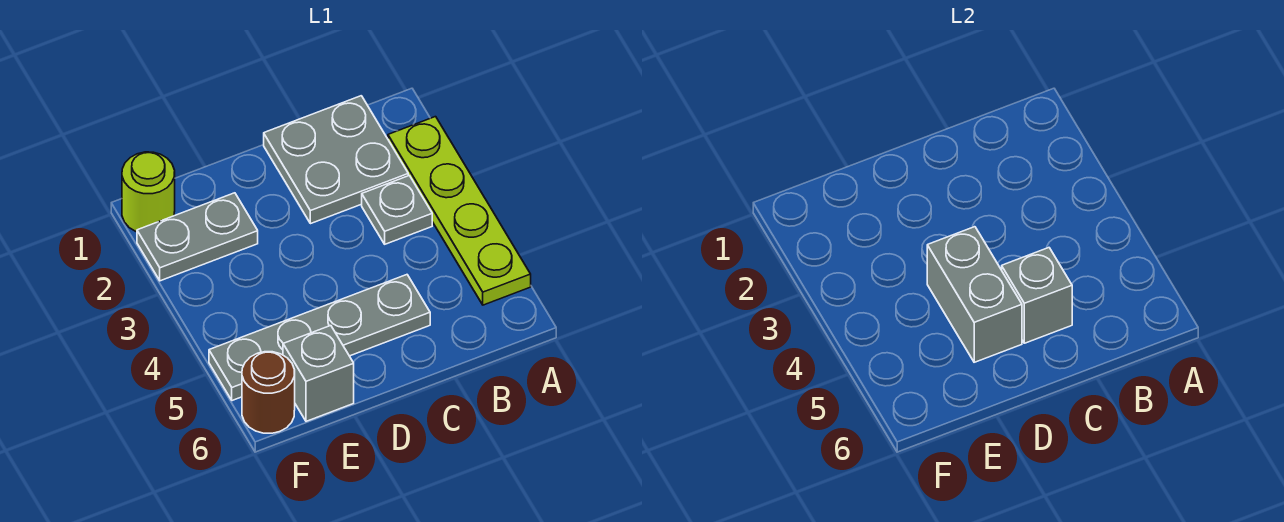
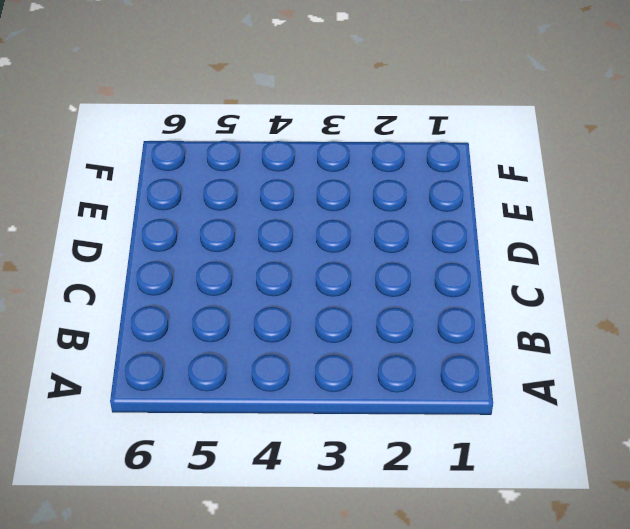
none -> lime 1x4 plate [388,117,531,305]
none -> grey 2x2 plate [264,96,408,224]

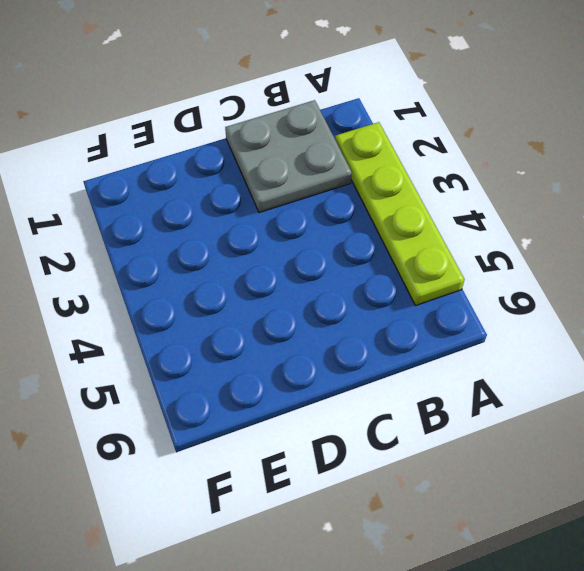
none -> grey 1x1 plate [362,176,432,244]
none -> grey 1x4 plate [209,275,430,401]

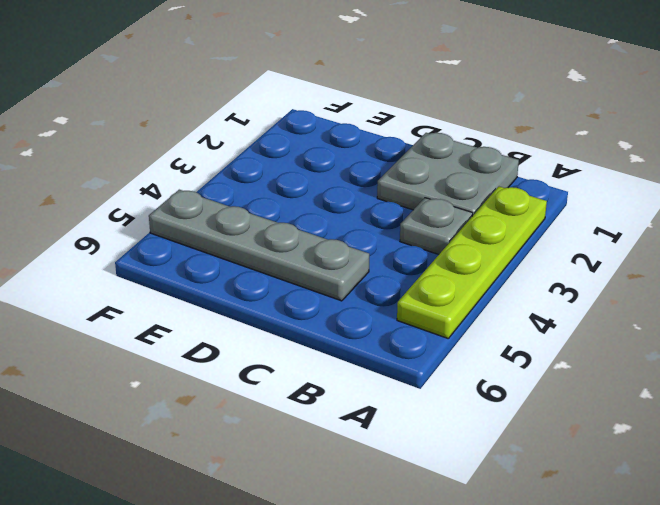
none -> grey 1x2 plate [137,193,258,281]
none -> grey 1x1 brick [283,326,354,421]

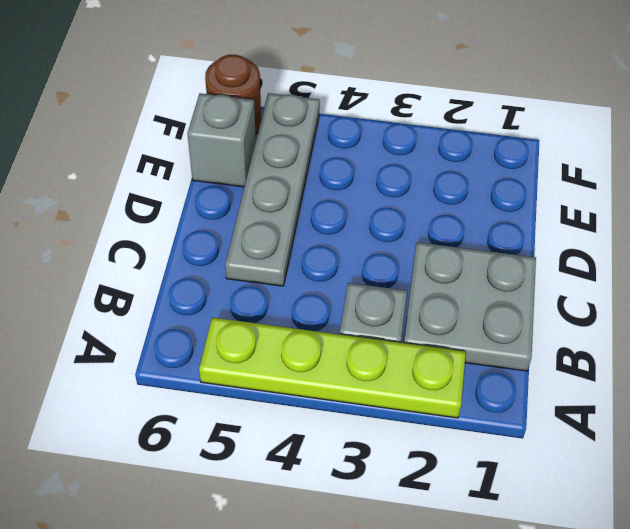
none -> grey 1x2 plate [137,193,258,281]
none -> lime 1x1 round brick [122,152,175,232]

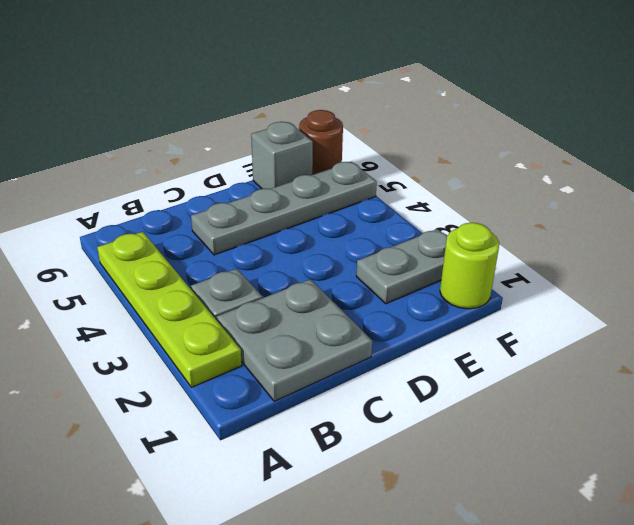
none -> grey 1x1 brick [1002,248,1072,343]
none -> grey 1x2 brick [927,227,1022,362]

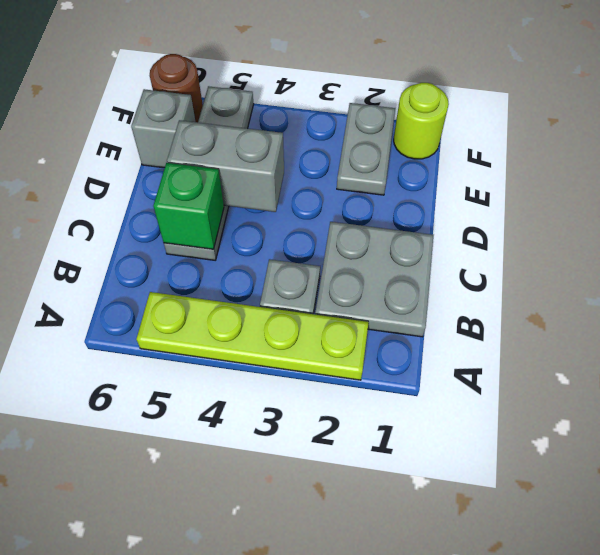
green 1x1 brick [153,163,224,249] -> grey 1x1 brick [1002,248,1072,343]

